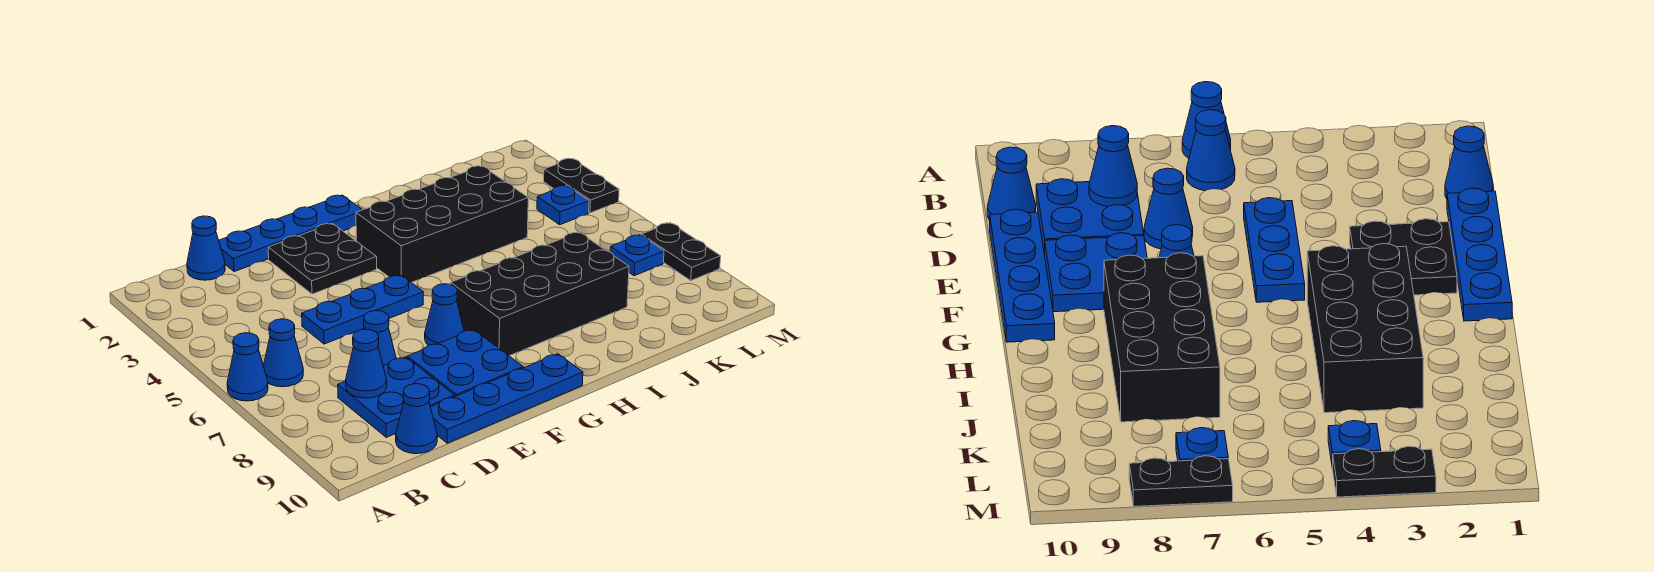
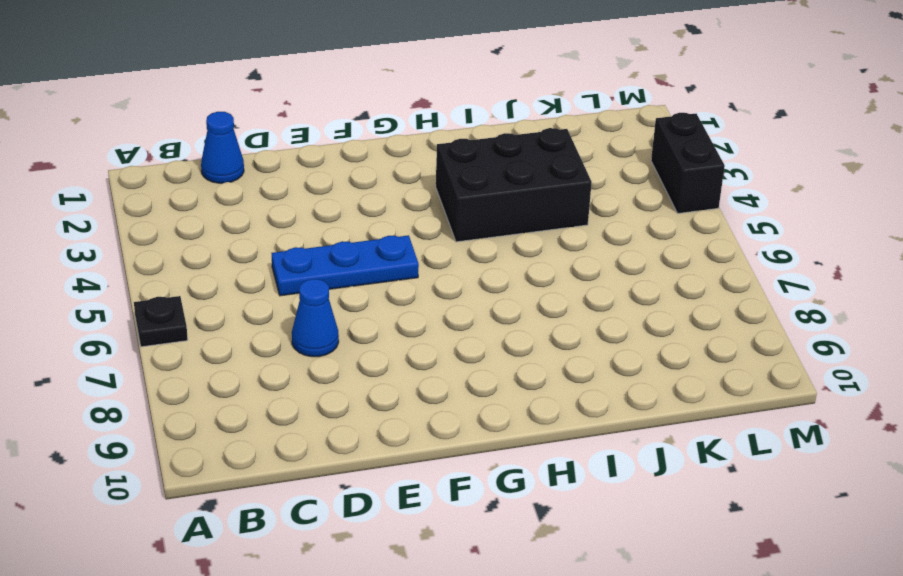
black 1x1 plate [134,296,188,347] -> blue 1x1 cone [227,333,268,401]
black 2x3 brick [436,128,592,242] -> black 2x4 brick [356,166,528,283]
black 1x2 brick [651,113,725,213] -> black 1x2 plate [544,159,619,213]
none -> blue 1x1 cone [263,319,303,387]
none -> blue 2x2 plate [338,357,455,437]
none -> blue 1x1 cone [396,384,437,454]

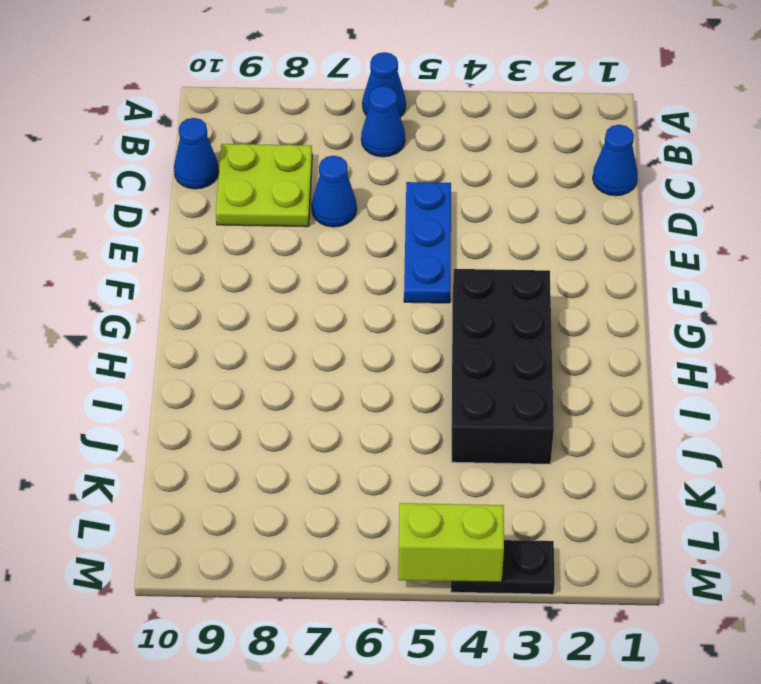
lime 2x2 plate [216,144,312,227] -> blue 2x2 plate [338,357,455,437]
lime 1x2 brick [398,503,504,582] -> none
none -> blue 1x4 plate [219,195,362,272]
none -> blue 1x4 plate [431,354,583,443]
none -> black 2x2 plate [268,223,377,294]

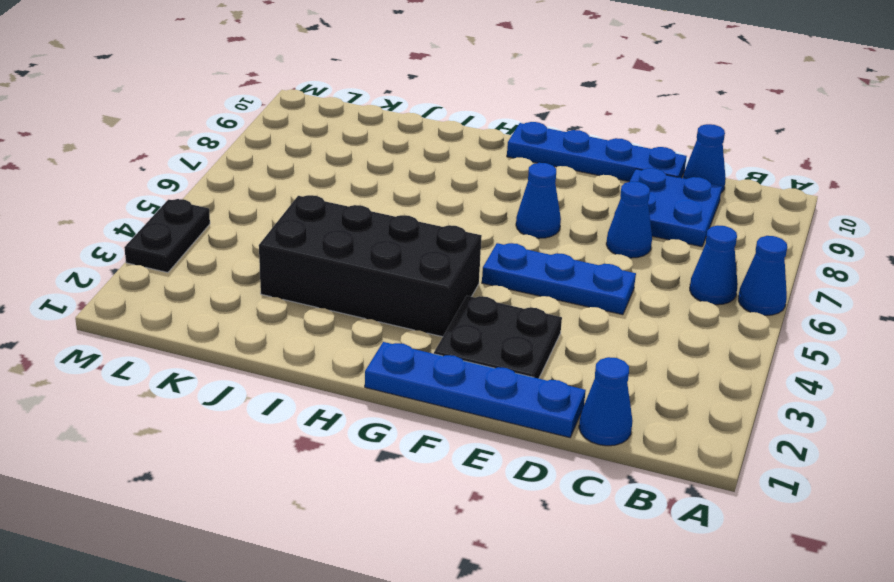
none -> blue 2x2 plate [407,329,523,396]
none -> black 2x4 brick [451,232,629,356]
none -> blue 1x1 plate [537,186,589,225]

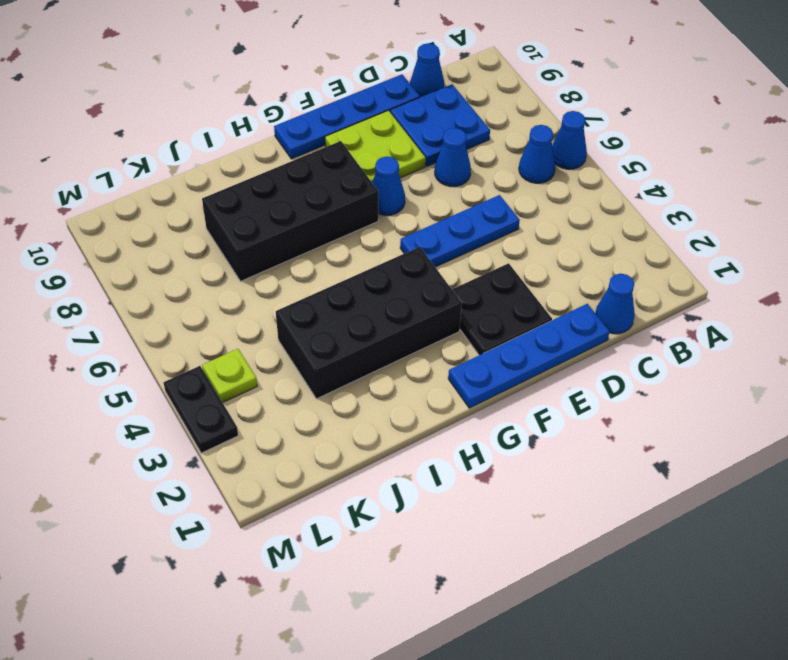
lime 2x2 plate [325,110,426,182] -> blue 2x2 plate [407,329,523,396]
lime 1x1 plate [202,349,257,403] -> blue 1x1 plate [537,186,589,225]
none -> blue 1x1 plate [610,235,664,276]
none -> black 1x2 plate [641,223,721,281]
none -> blue 1x1 cone [346,329,387,398]

